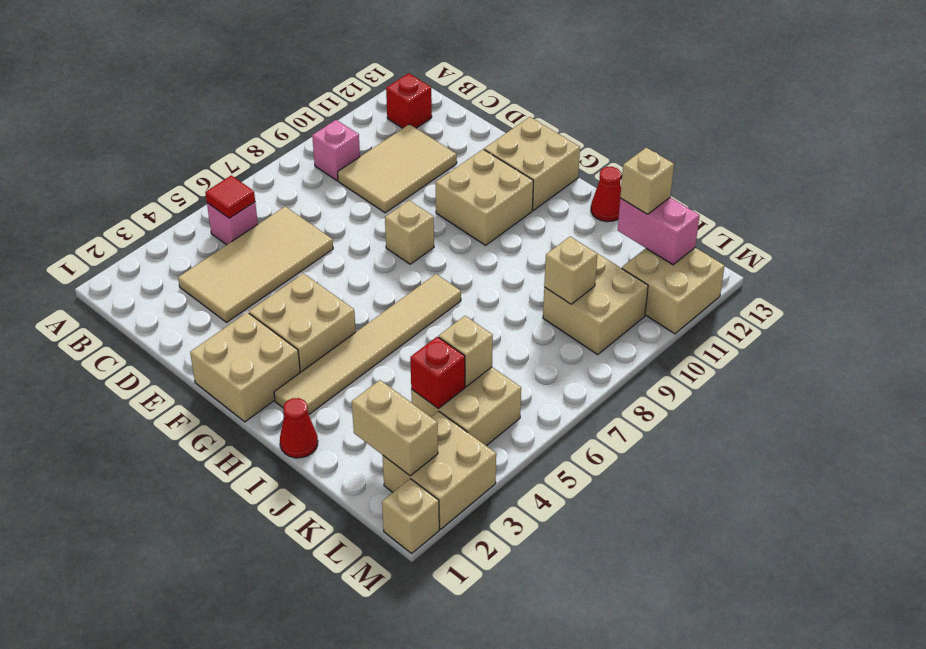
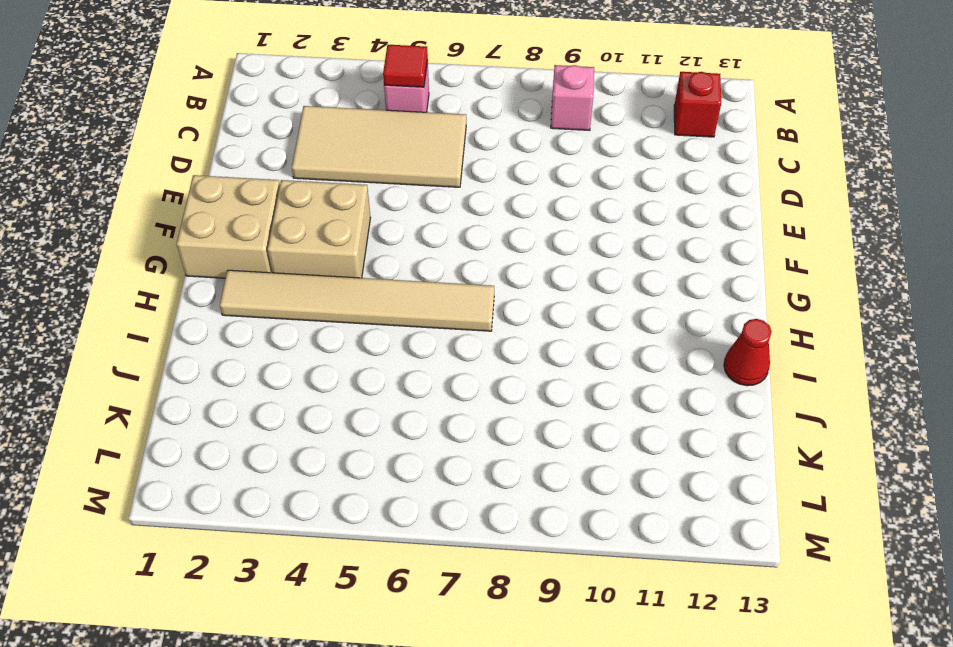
none -> tan 2x3 tile [338,124,457,213]
none -> tan 1x1 brick [385,200,434,264]
none -> tan 2x2 brick [435,149,533,245]

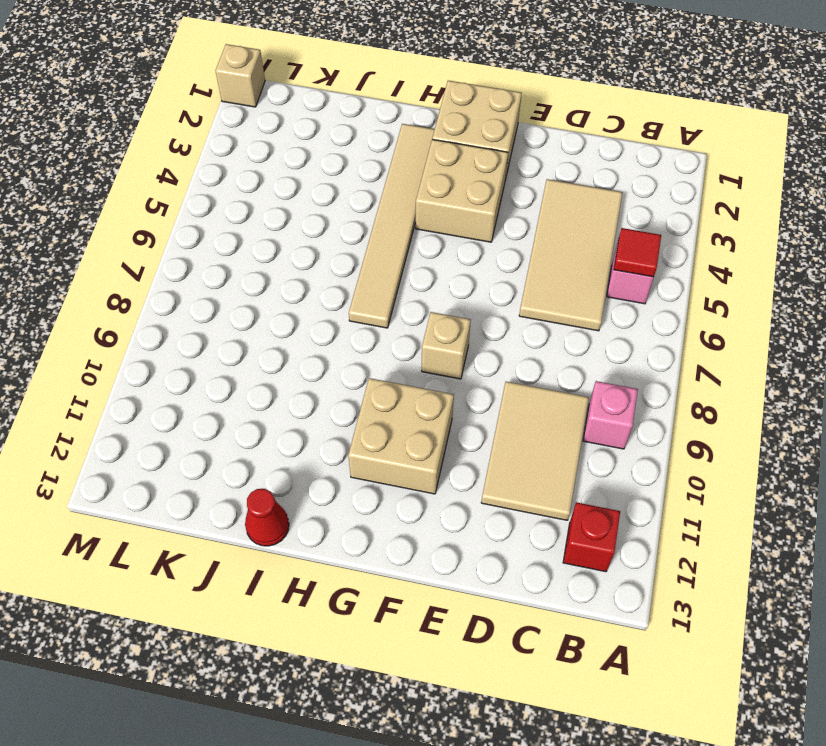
none -> tan 2x2 brick [484,117,580,210]
none -> red 1x1 cone [280,398,318,458]
none -> tan 2x2 brick [411,367,521,446]

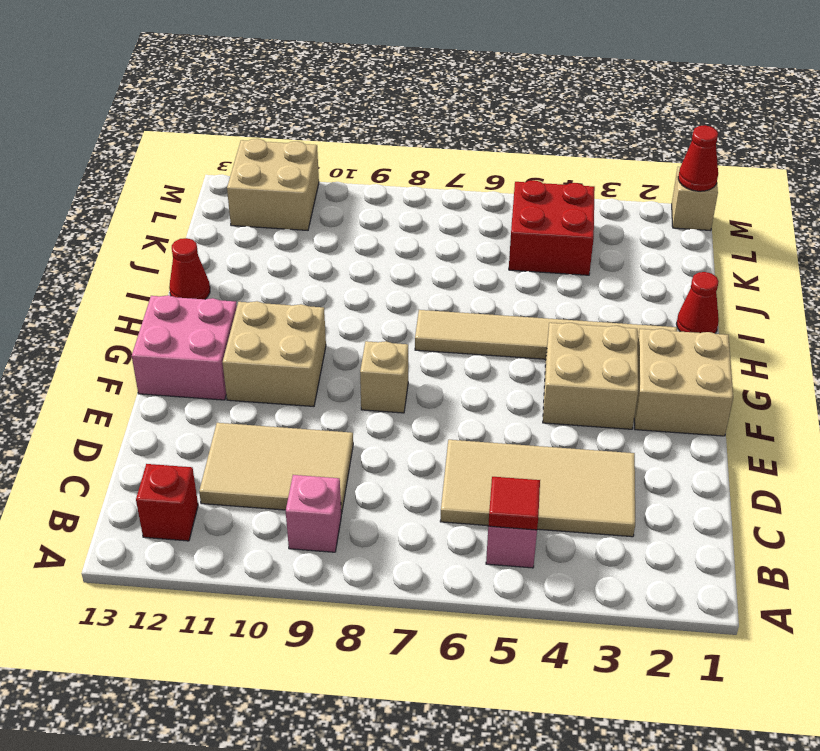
pink 2x2 brick [132,295,237,400] -> tan 2x2 brick [484,117,580,210]
red 2x2 brick [509,180,595,275] -> tan 2x2 brick [411,367,521,446]
red 1x1 cone [678,125,718,191] -> none
none -> tan 2x2 brick [543,253,648,355]
none -> tan 2x2 brick [383,411,496,529]
none -> tan 1x2 brick [352,380,438,476]

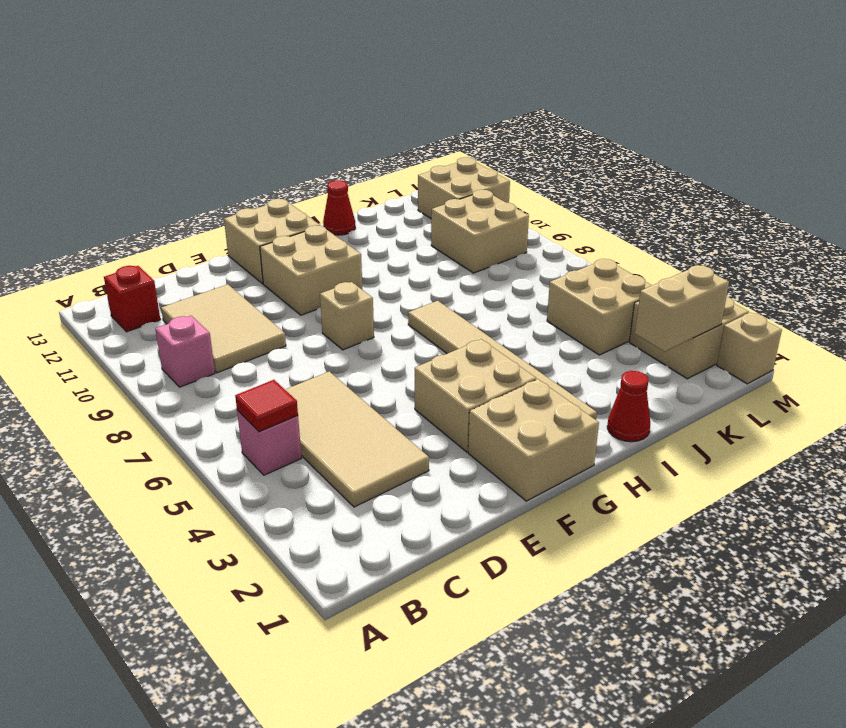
none -> red 1x1 brick [410,337,465,408]
none -> tan 1x1 brick [439,316,493,387]
none -> tan 1x1 brick [544,237,597,304]

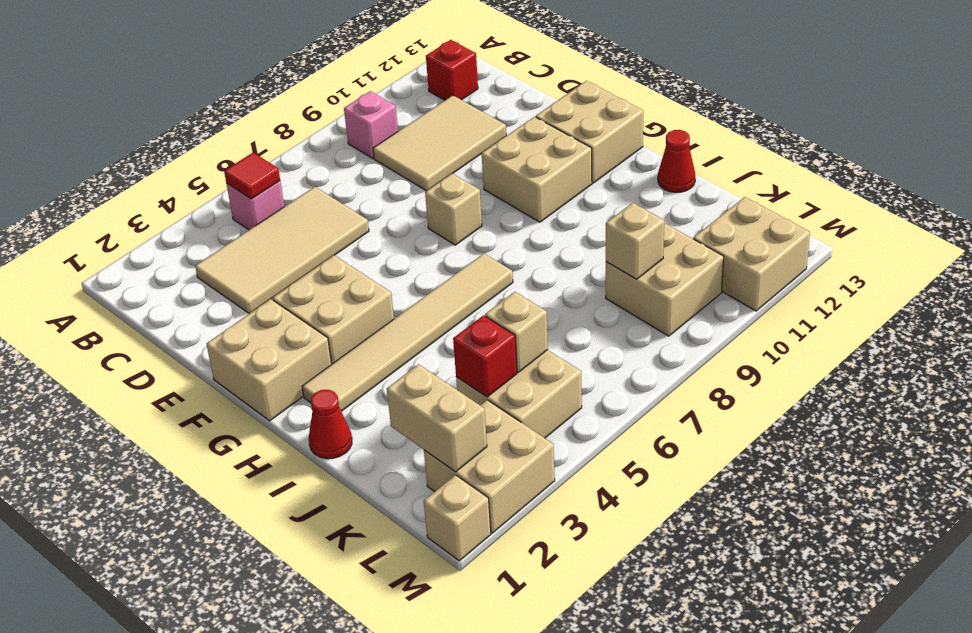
none -> pink 1x2 brick [618,198,700,265]
none -> tan 1x1 brick [620,148,674,214]

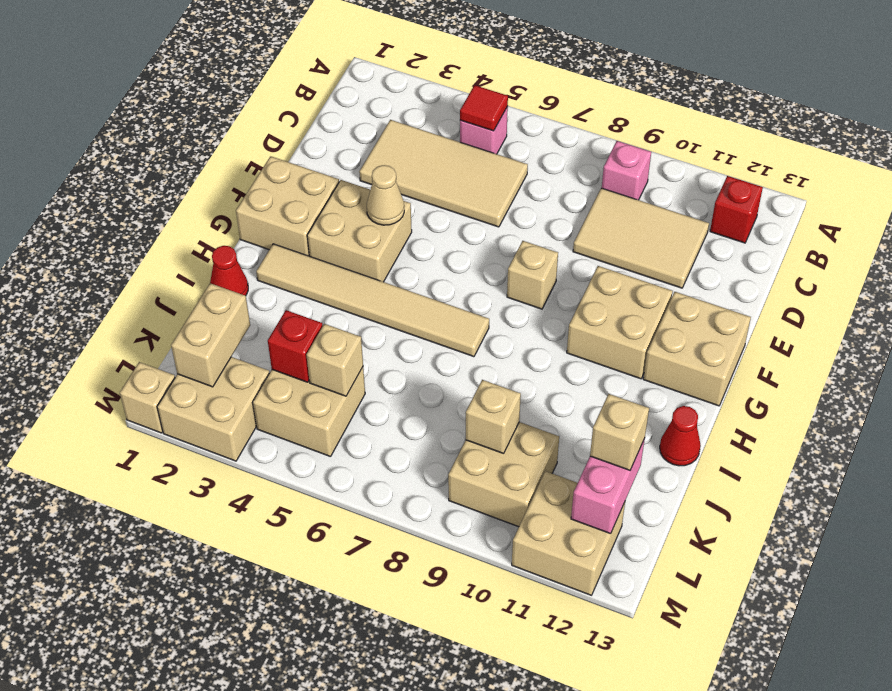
tan 1x1 cone [367,165,404,225] -> none

